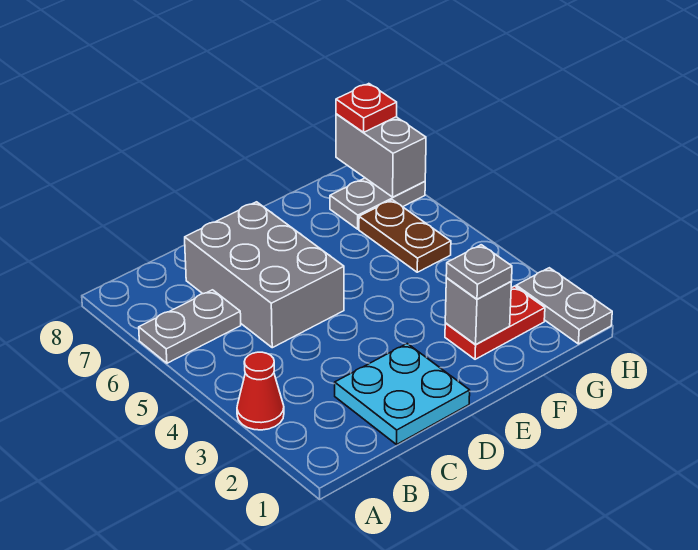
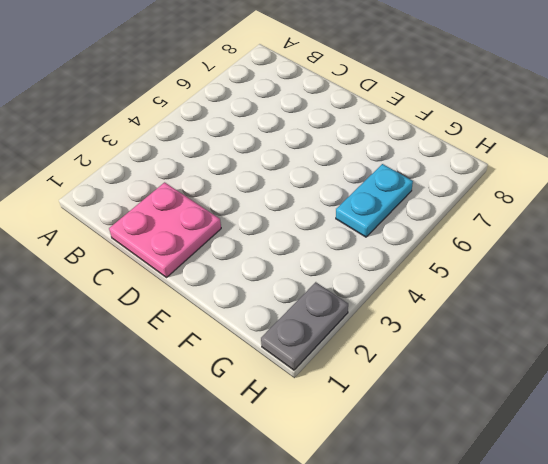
pink 2x2 plate [109,182,221,277] -> cyan 2x2 plate [335,344,470,444]
cyan 1x2 plate [336,164,413,237] -> brown 1x2 plate [359,200,451,272]
none -> red 1x1 cone [237,352,284,430]
none -> grey 1x2 plate [139,290,241,363]
none -> grey 2x3 brick [185,202,344,348]

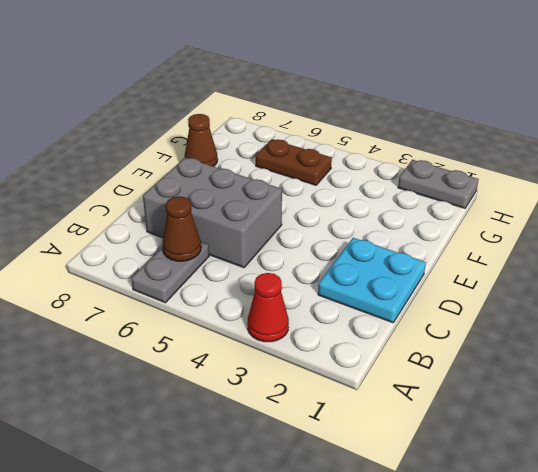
brown 1x1 cone [162,196,201,261] -> none
brown 1x1 cone [184,114,218,166] -> none
none -> red 1x2 plate [445,286,545,359]
none -> grey 1x2 plate [330,178,425,229]
none -> grey 1x1 brick [445,278,511,344]

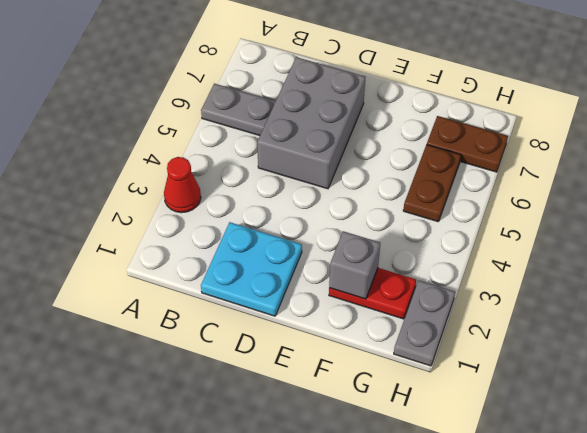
brown 1x2 plate [427,116,508,172] -> grey 1x2 plate [330,178,425,229]
none -> grey 1x2 brick [336,114,426,197]
none -> grey 1x1 plate [446,245,512,299]
none -> red 1x1 plate [336,84,397,132]

